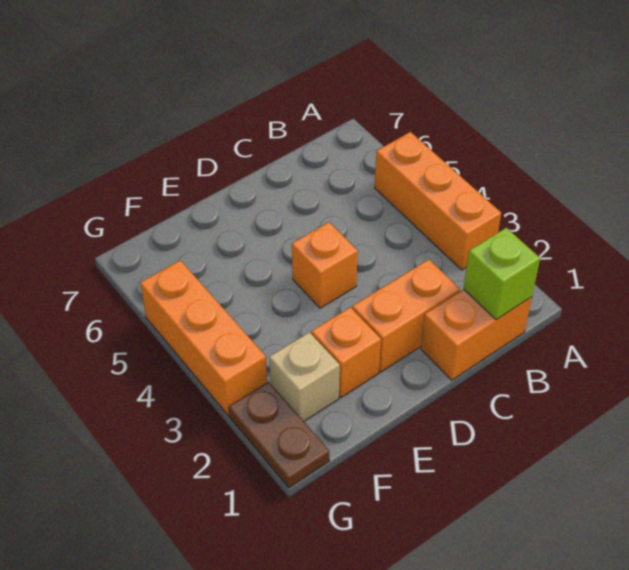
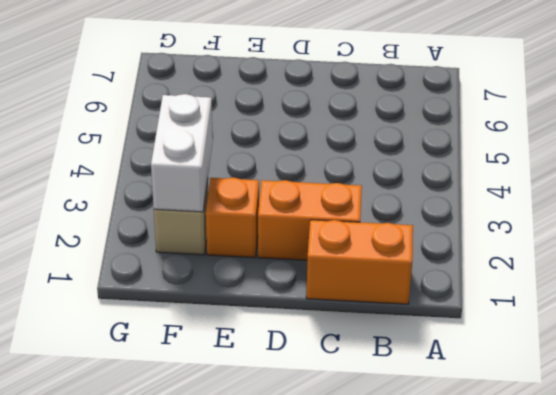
white 1x2 brick [151,94,213,212] -> none
none -> orange 1x3 brick [375,132,501,270]
none -> orange 1x1 brick [292,222,358,308]

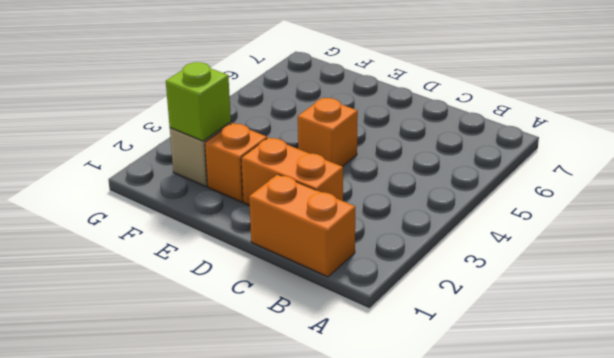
lime 1x1 brick [166,62,231,141] -> lime 1x1 brick moved to [464,228,540,320]
none -> orange 1x3 brick [375,132,501,270]
none -> brown 1x2 plate [228,382,329,488]

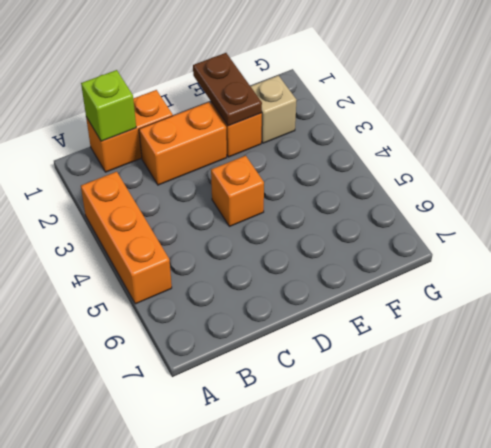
brown 1x2 plate [193,53,262,126] -> brown 1x2 plate moved to [228,382,329,488]
none -> orange 1x3 brick [140,260,267,415]

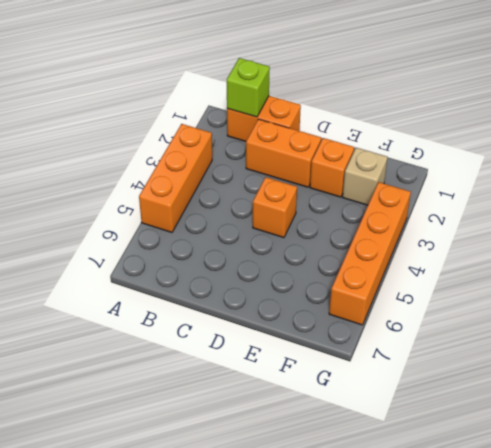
orange 1x4 brick [329,182,411,325] -> orange 1x3 brick [140,260,267,415]
none -> brown 1x2 plate [228,382,329,488]

